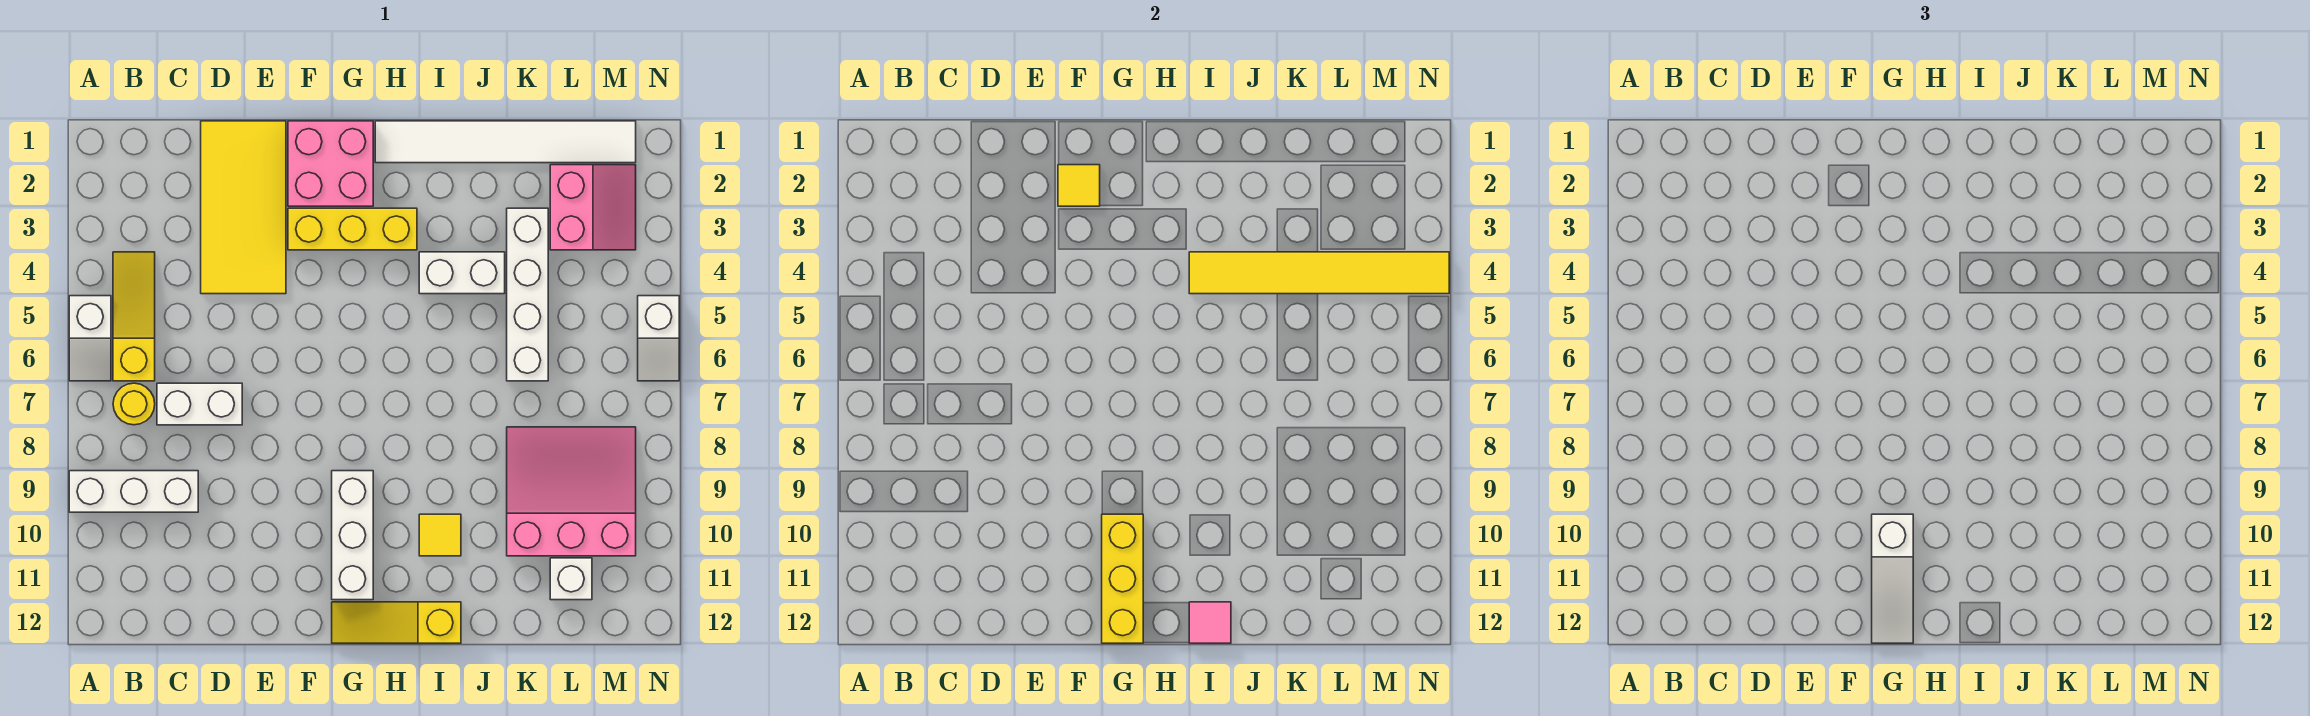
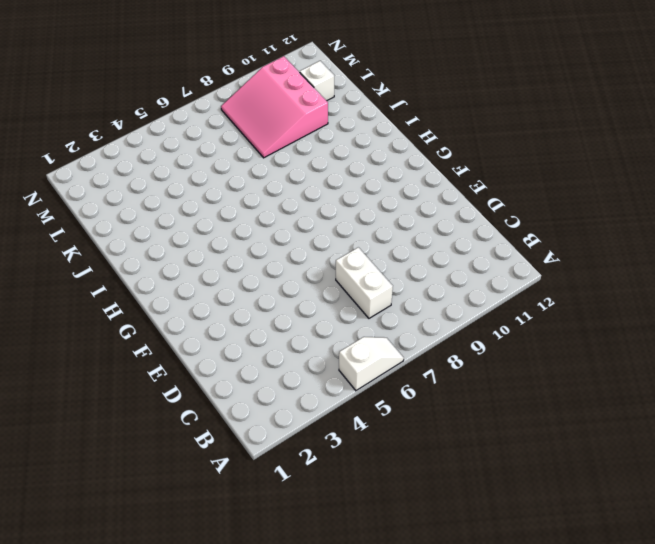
none -> white 1x3 brick [69,471,198,512]
none -> yellow 1x3 slope [113,252,155,381]
none -> yellow 1x1 round brick [113,383,155,425]

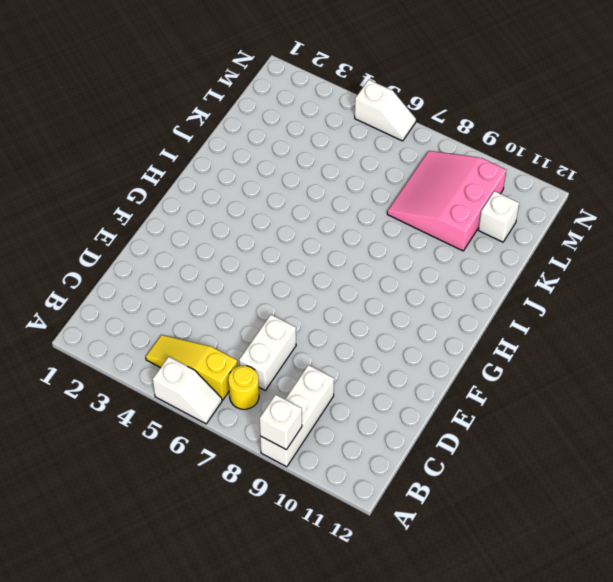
white 1x1 brick [259,395,302,450] -> none
none -> yellow 2x4 tile [201,121,286,294]
none -> pink 2x2 brick [288,121,373,206]
none -> yellow 1x3 brick [288,208,417,250]

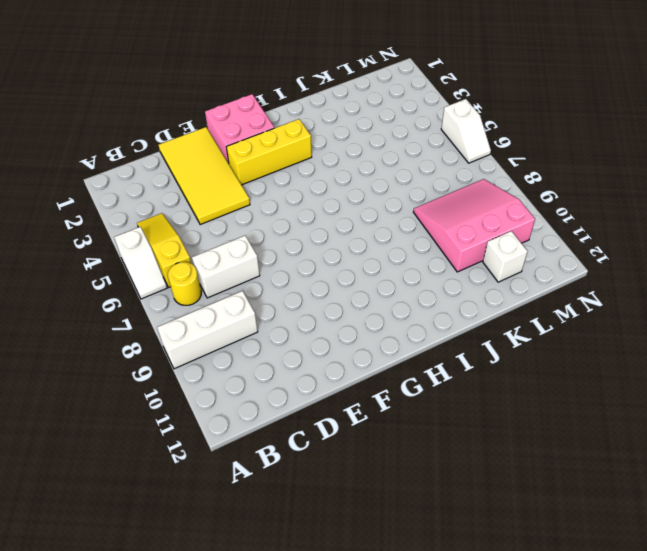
none -> white 1x3 brick [332,471,373,600]
none -> yellow 1x3 slope [332,602,461,643]
none -> white 1x6 tile [375,121,636,163]

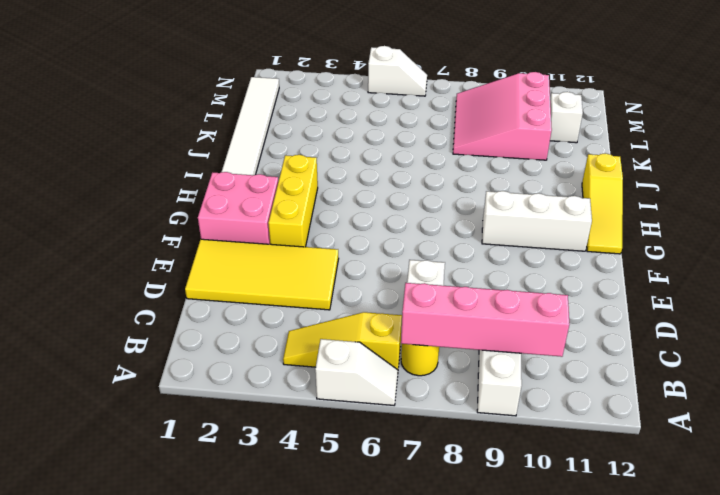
pink 1x4 brick [401,283,569,357] -> none
none -> white 1x2 brick [419,252,505,294]
none -> yellow 1x1 tile [419,514,461,556]
none -> white 1x4 brick [507,208,548,381]

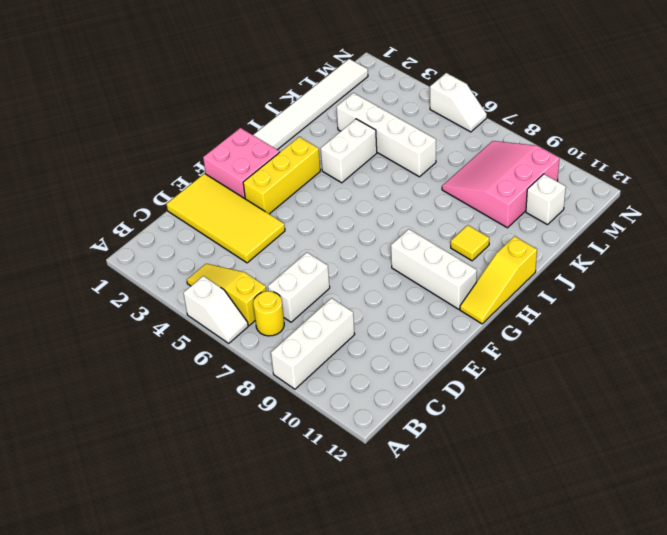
none -> pink 2x2 slope [550,165,636,250]
none -> yellow 1x1 tile [1058,165,1100,206]
none -> yellow 1x3 brick [1102,514,1143,643]

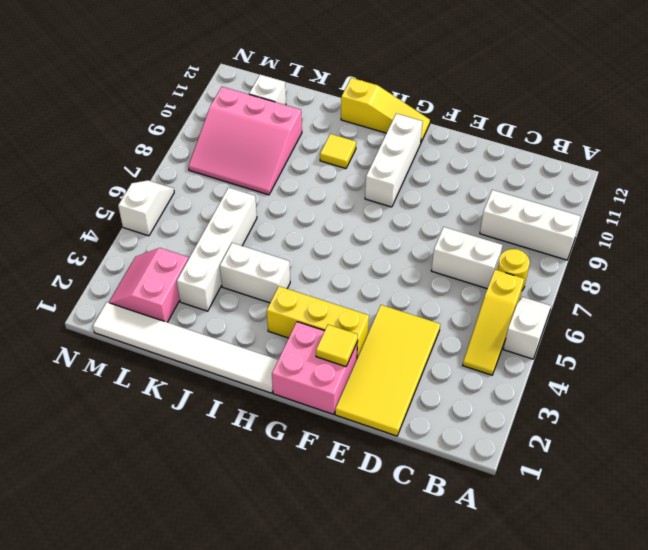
none -> yellow 1x3 brick [1102,514,1143,643]
none -> yellow 1x6 tile [1189,252,1449,294]
none -> pink 1x1 tile [1189,602,1231,643]

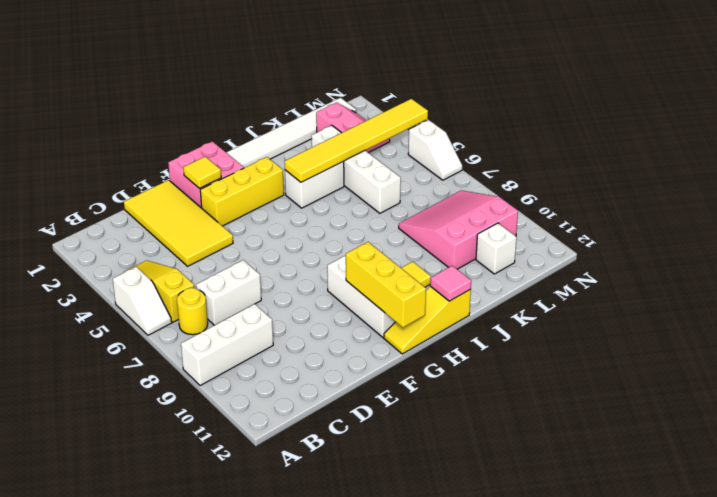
none -> white 1x3 slope [1872,514,1913,643]

